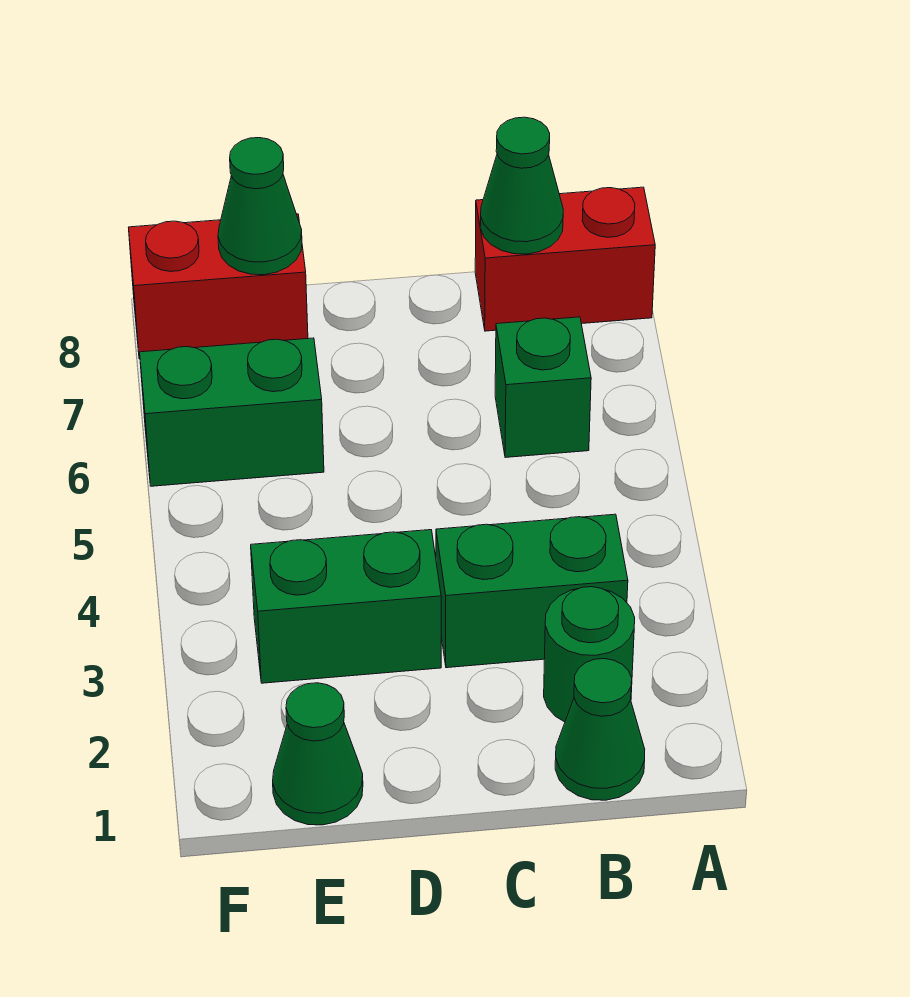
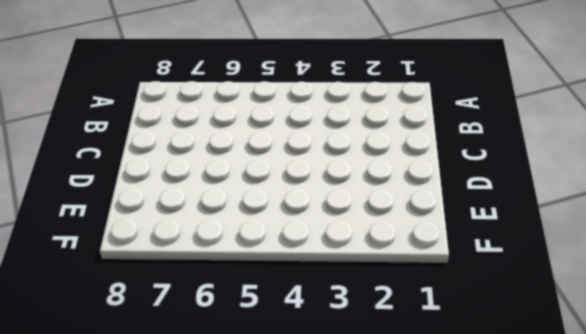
none -> red 1x2 brick [475,187,655,331]
none -> green 1x1 cone [555,659,645,800]

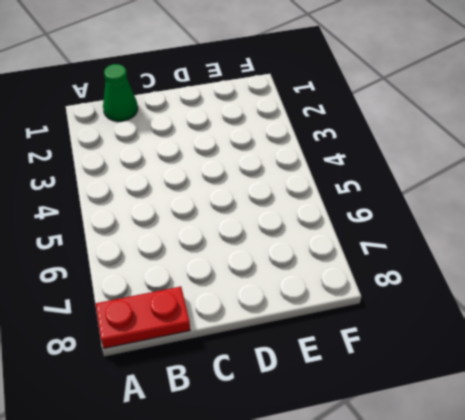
red 1x2 plate [95,287,190,349] -> red 1x2 brick [475,187,655,331]
none -> green 1x1 round brick [544,587,635,722]
none -> green 1x2 brick [436,514,628,668]

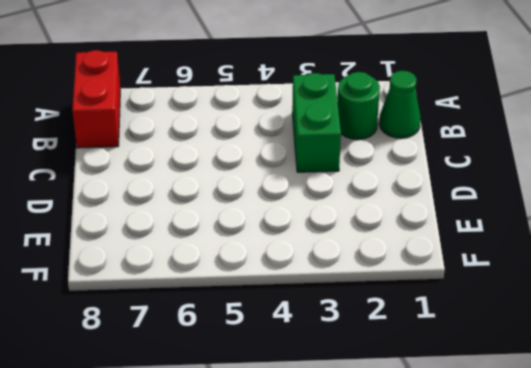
none -> green 1x1 brick [495,317,591,458]
none -> green 1x2 brick [251,530,441,683]

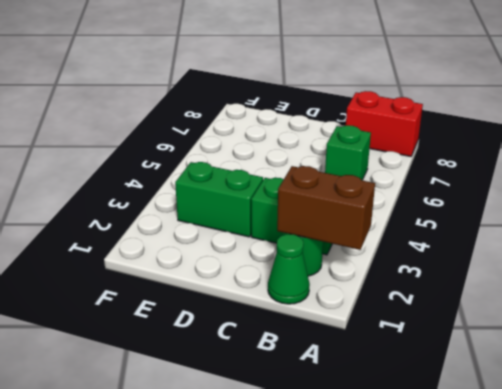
brown 1x2 brick [277,166,375,250] -> none
none -> green 1x1 cone [273,683,363,825]
none -> green 1x2 brick [140,338,324,486]

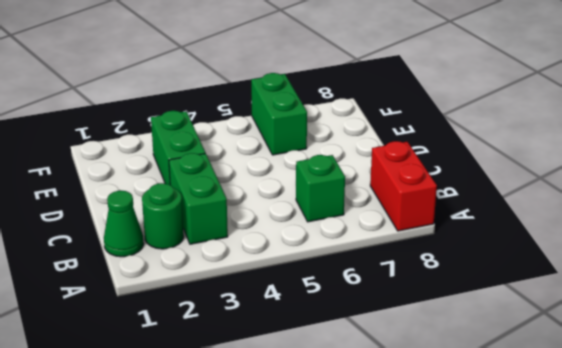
none -> green 1x1 cone [273,683,363,825]
none -> red 1x2 brick [128,214,308,359]

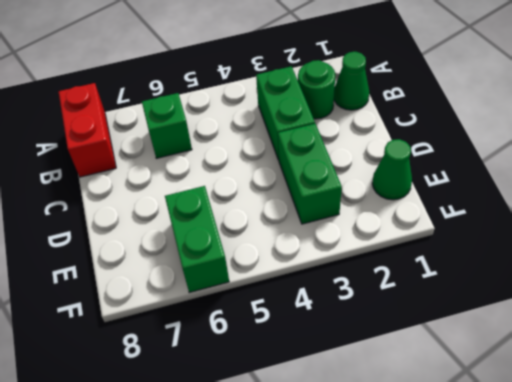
none -> red 1x2 brick [128,214,308,359]
none -> green 1x1 cone [480,117,563,254]

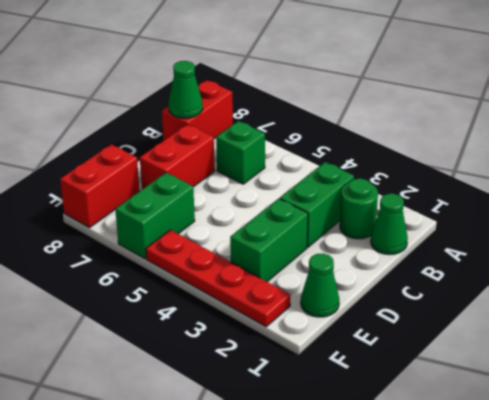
red 1x2 brick [140,124,215,189] -> none
red 1x4 plate [146,230,290,327] -> none
none -> green 1x1 cone [218,138,302,275]

